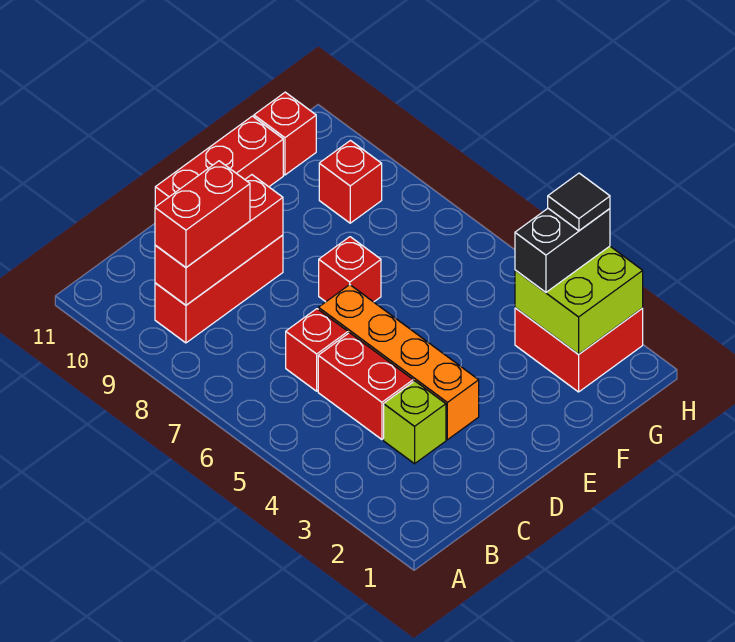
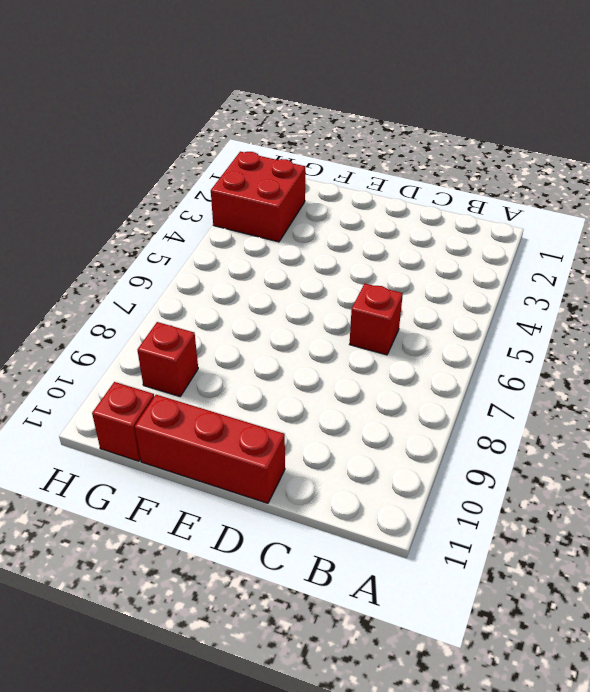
none -> red 1x3 brick [155,235,283,343]
none -> lime 1x1 brick [384,381,446,464]
none -> red 1x2 brick [318,333,413,439]

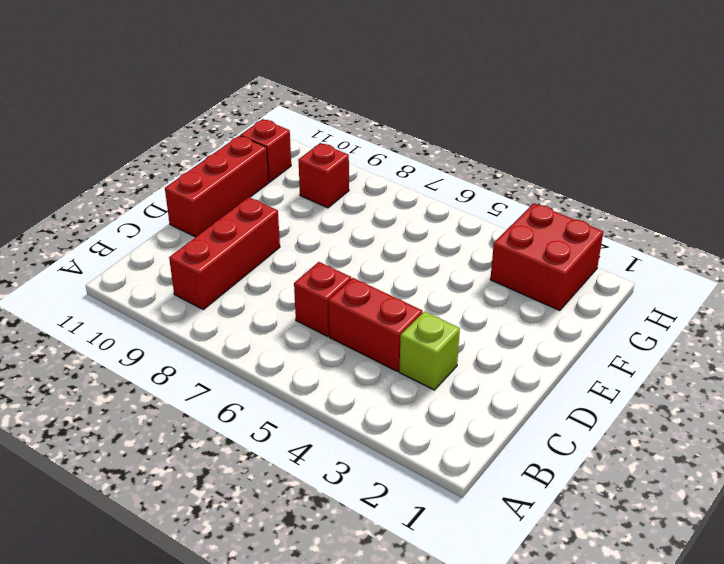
none -> orange 1x4 brick [318,285,479,440]
none -> red 1x1 brick [319,237,381,302]
none -> red 1x3 brick [155,175,283,305]

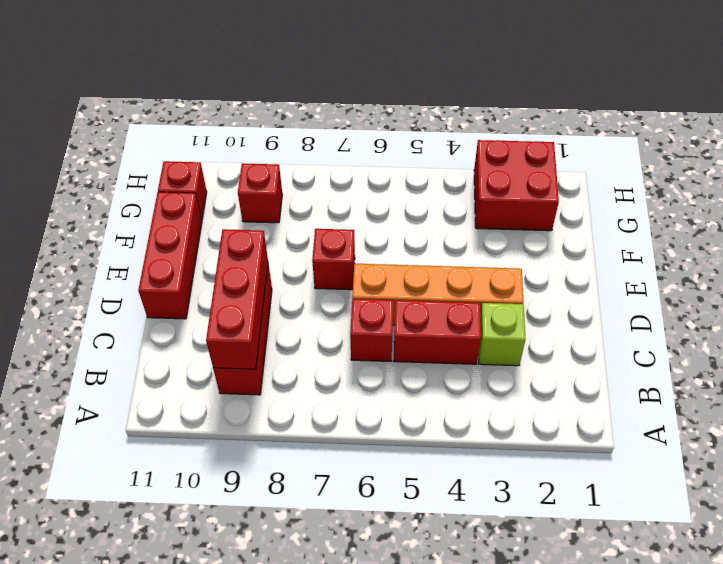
none -> lime 2x2 brick [515,246,643,354]
none -> red 1x2 brick [155,161,250,267]
none -> black 1x2 brick [515,209,610,292]

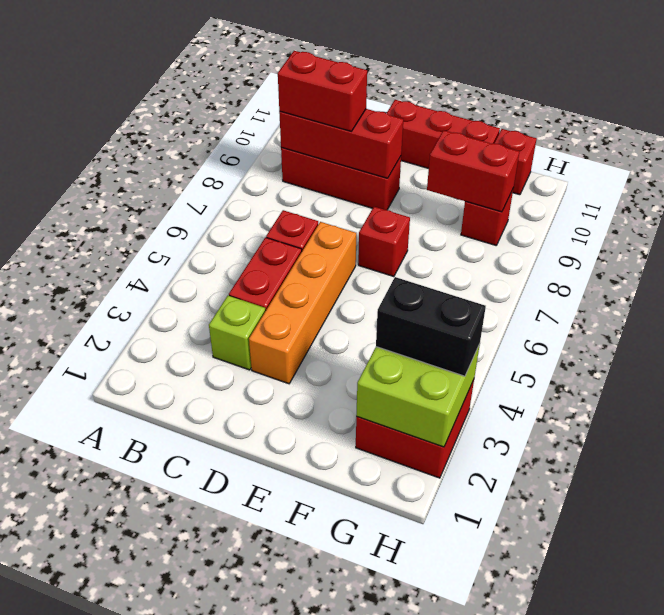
red 1x2 brick [427,130,519,212] -> none
none -> black 1x1 tile [548,173,610,231]

